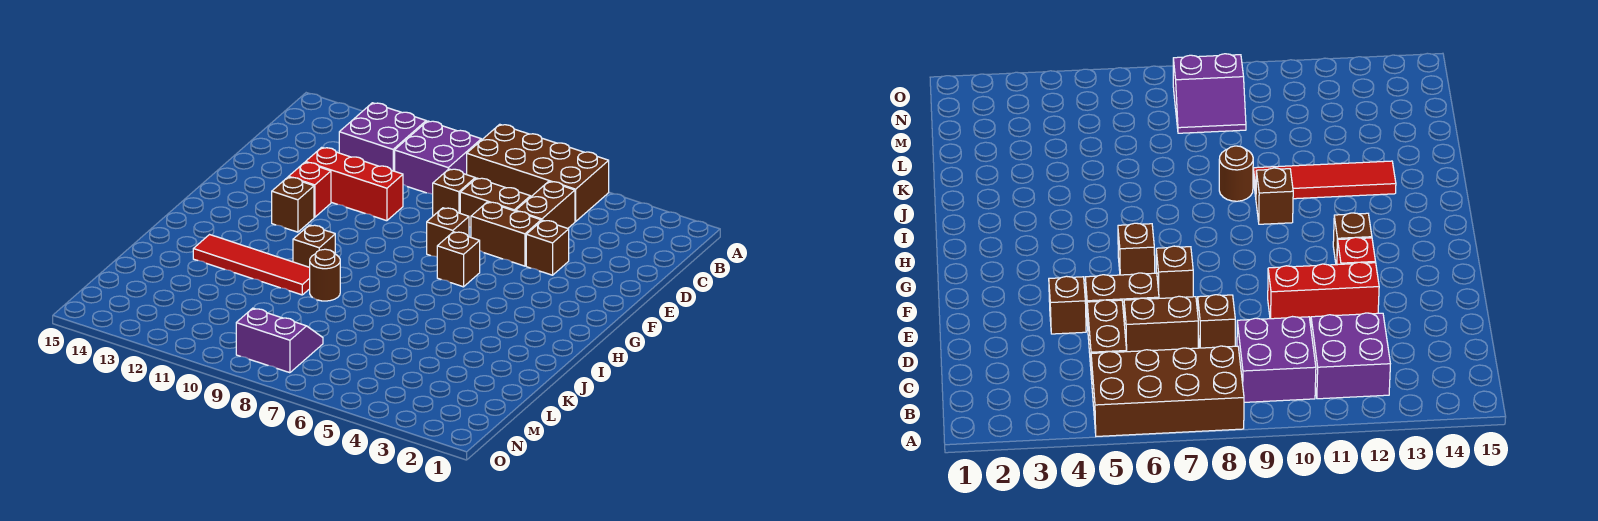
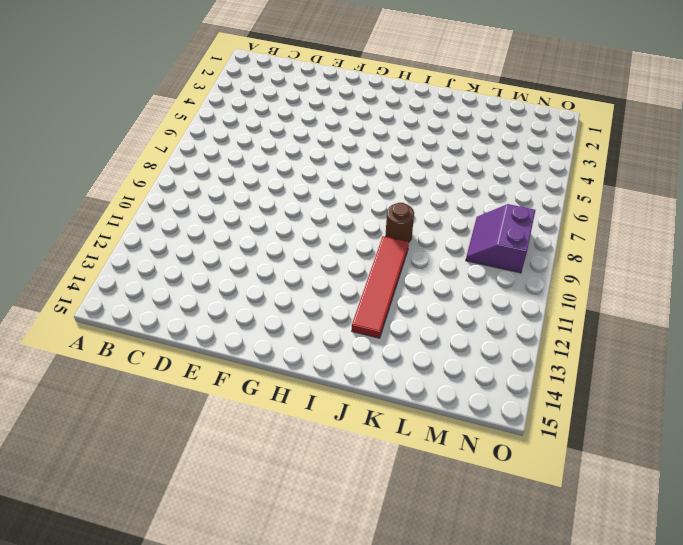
none -> brown 2x4 brick [467,124,609,222]
none -> purple 2x2 brick [395,121,481,194]
none -> purple 2x2 brick [339,103,426,171]

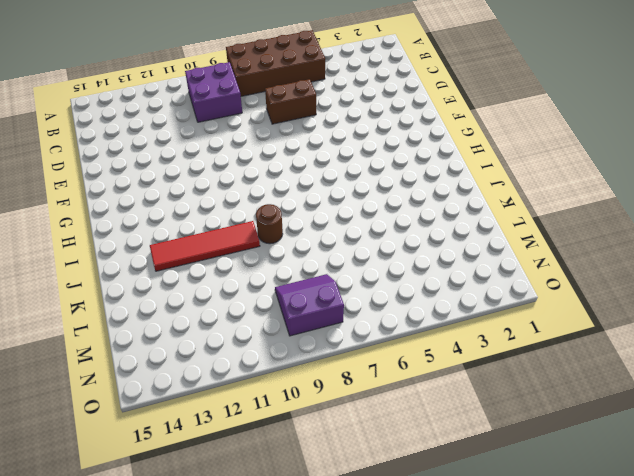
none -> purple 2x2 brick [339,103,426,171]
none -> brown 1x2 brick [516,181,575,228]
none -> brown 1x1 brick [433,169,475,216]

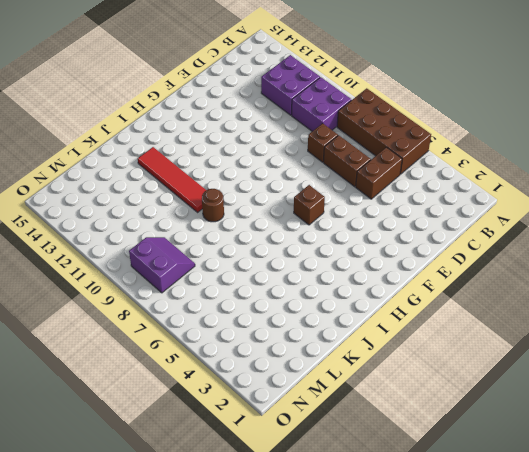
none -> brown 1x1 brick [526,220,569,275]
none -> brown 1x2 brick [471,202,541,266]
none -> red 1x3 brick [306,147,403,221]

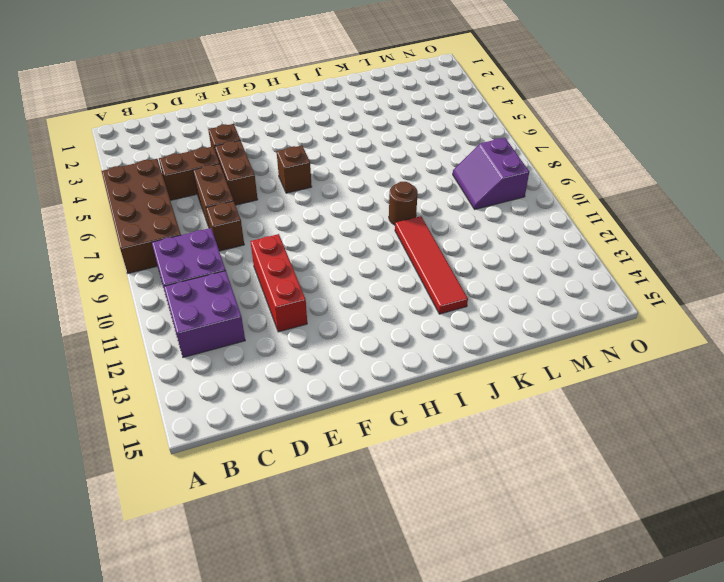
none -> brown 1x1 brick [427,208,469,257]
none -> red 1x1 brick [289,162,331,217]
none -> brown 1x1 brick [272,177,314,232]

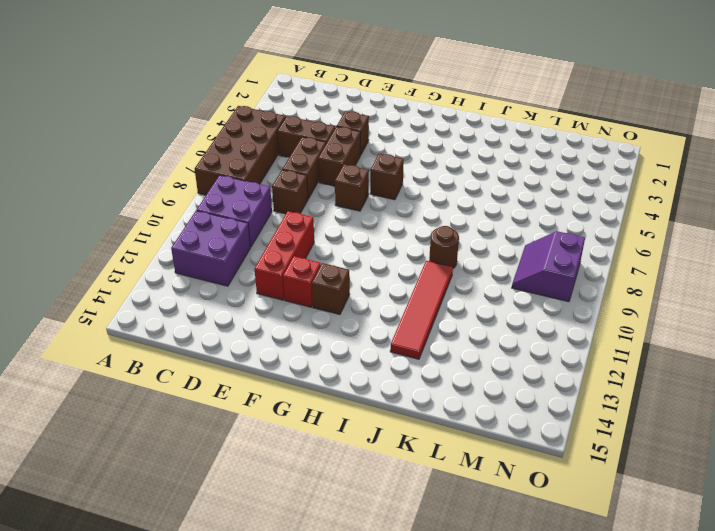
none -> brown 1x1 brick [293,225,335,267]

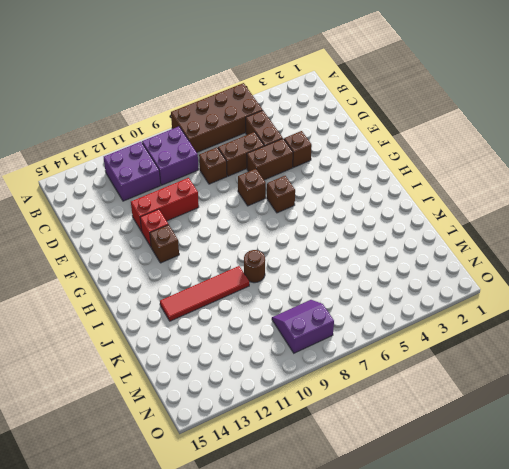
none -> brown 1x1 brick [293,225,335,267]

